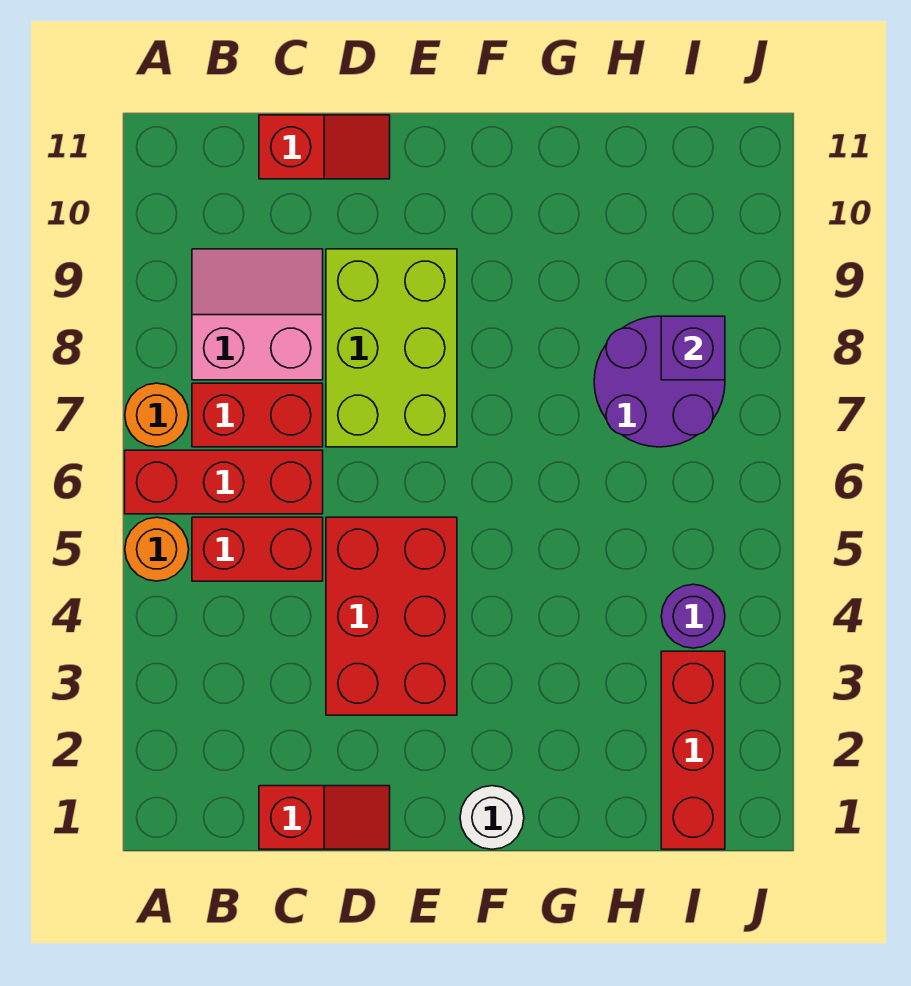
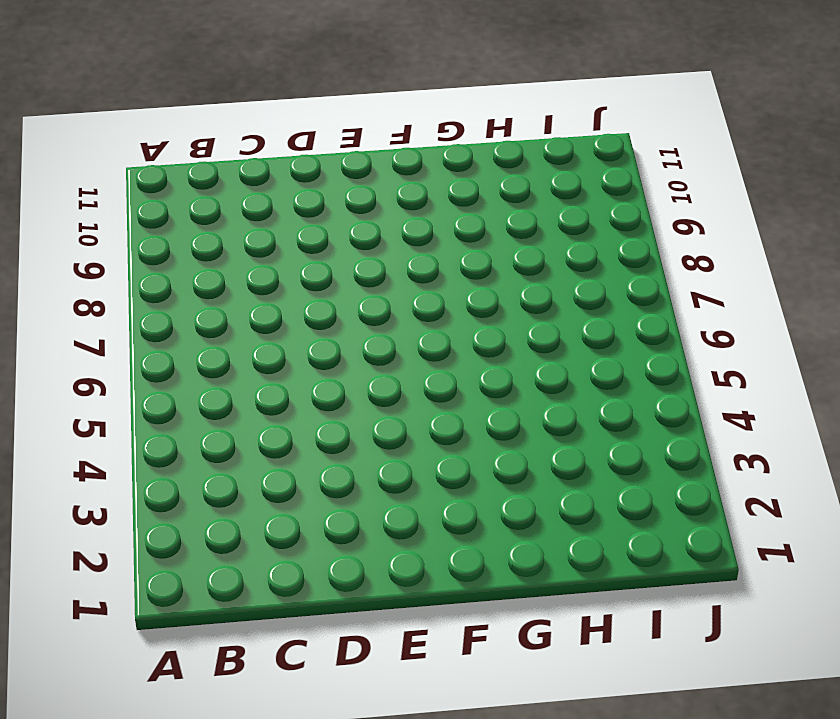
none -> orange 1x1 round brick [125,517,189,581]
none -> red 1x3 brick [125,450,323,514]
none -> orange 1x1 round brick [125,383,189,447]

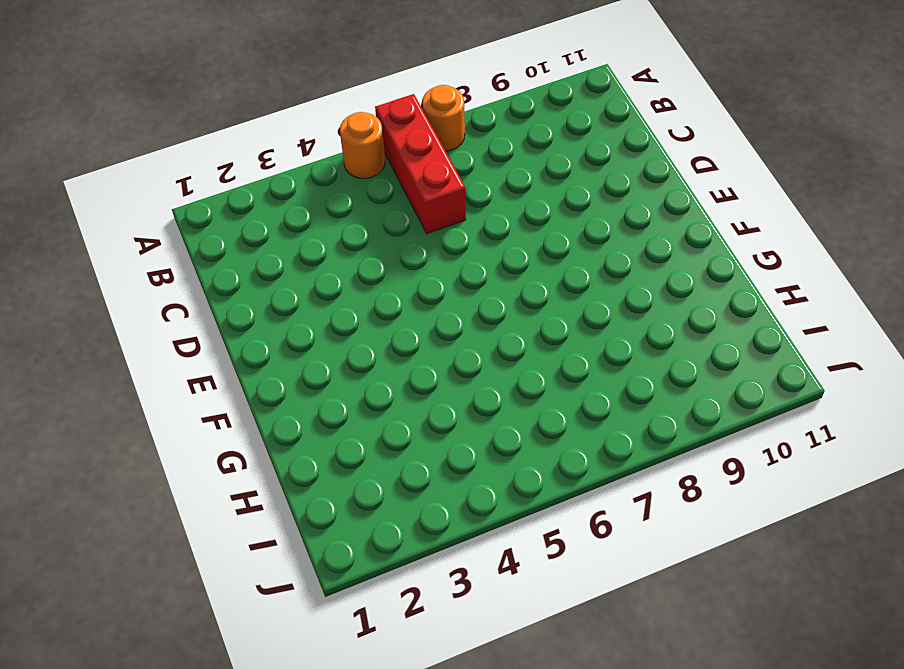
none -> red 1x2 brick [192,517,323,581]
none -> red 1x2 brick [192,383,323,447]
none -> pink 2x2 slope [192,249,323,380]

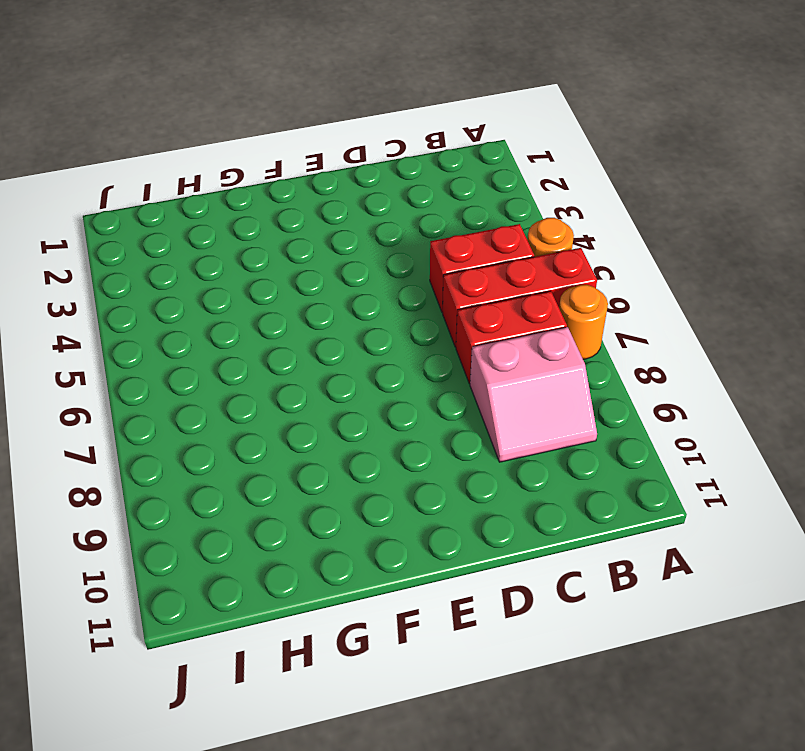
none -> red 1x2 slope [259,786,390,849]
none -> red 1x2 slope [259,115,390,179]
none -> red 2x3 brick [326,517,457,715]

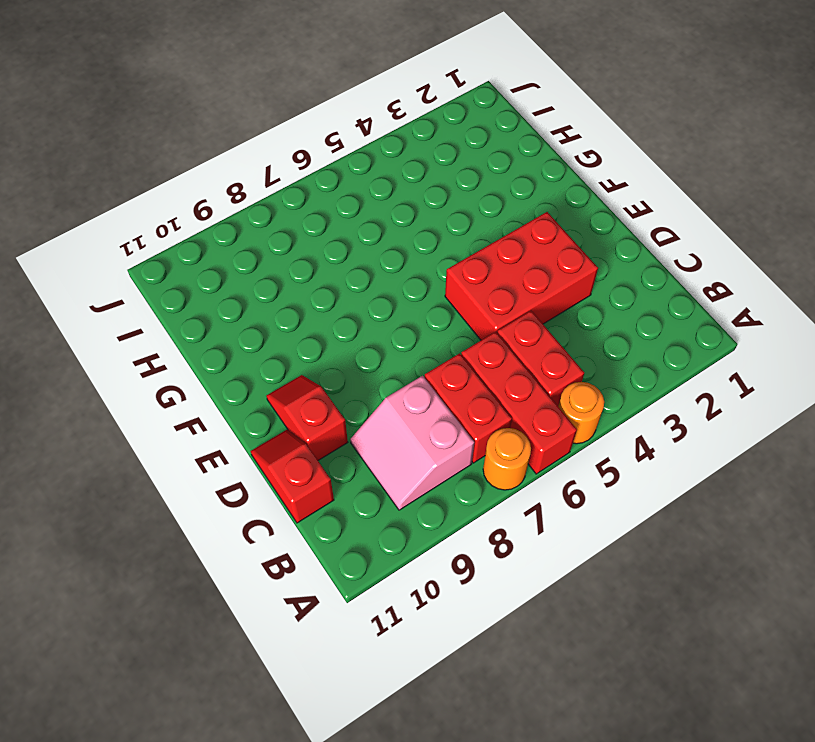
red 1x2 slope [266,375,348,460] -> red 1x2 slope moved to [259,786,390,849]
none -> lime 2x3 brick [326,249,457,447]
none -> white 1x1 round brick [460,786,524,849]
none -> purple 2x2 round brick [594,316,725,447]

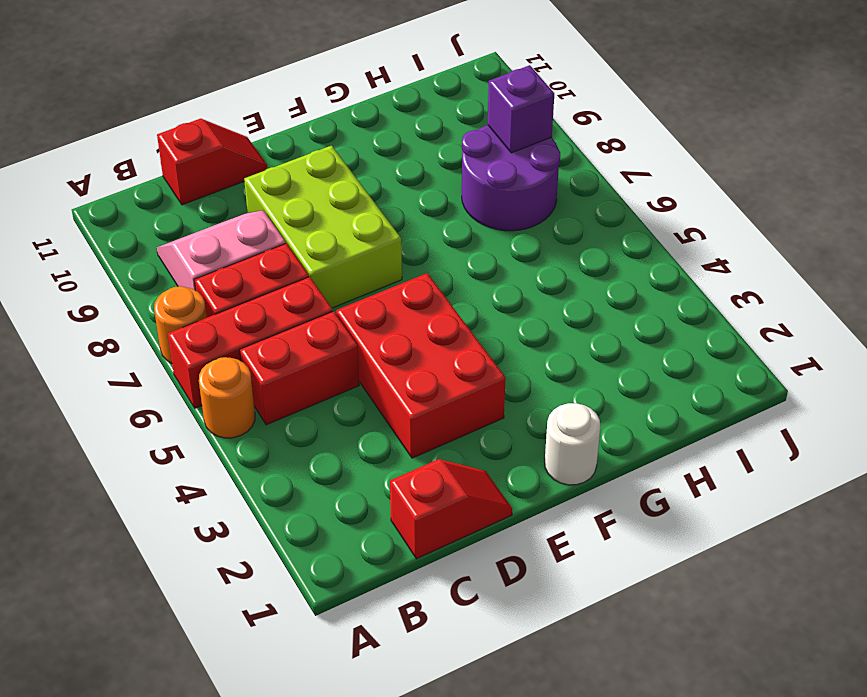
none -> red 1x3 brick [661,651,725,849]
none -> purple 1x1 round brick [661,584,725,648]

